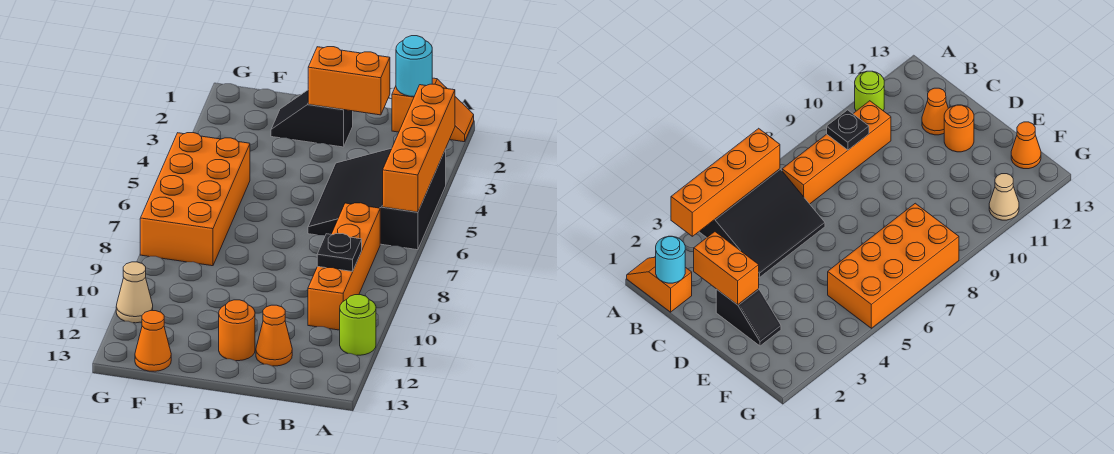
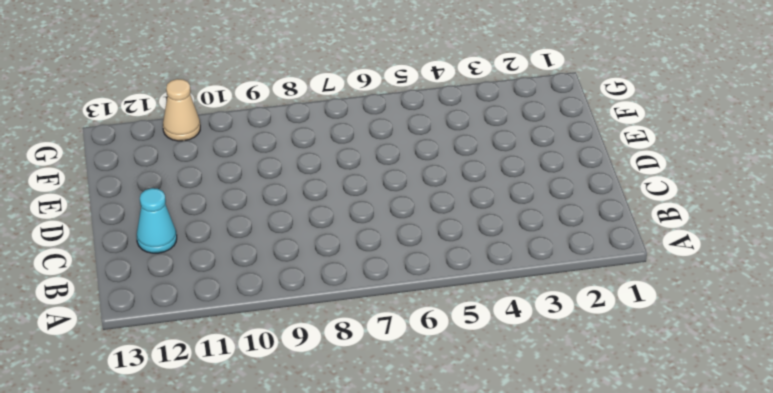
cyan 1x1 cone [137,188,177,253] -> orange 1x1 cone [256,305,292,366]
none -> orange 1x2 slope [392,78,474,142]
none -> black 3x3 slope [308,148,446,250]
none -> lime 1x1 round brick [340,295,376,355]

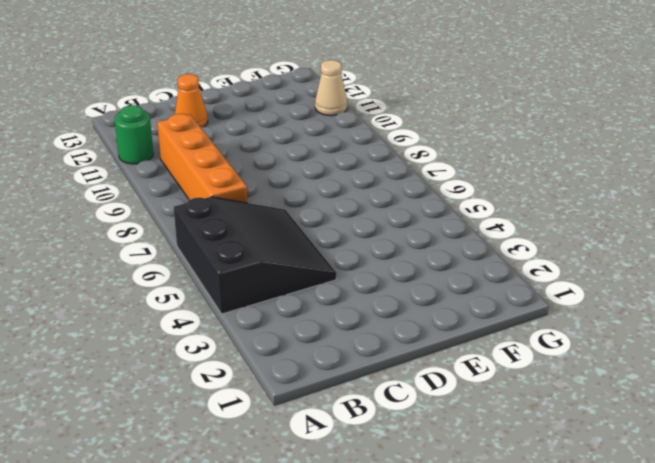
green 1x1 round brick [114,105,153,164] -> lime 1x1 round brick [340,295,376,355]
none -> orange 1x2 slope [392,78,474,142]
none -> black 1x2 slope [271,90,353,147]
none -> orange 1x1 round brick [219,300,255,361]

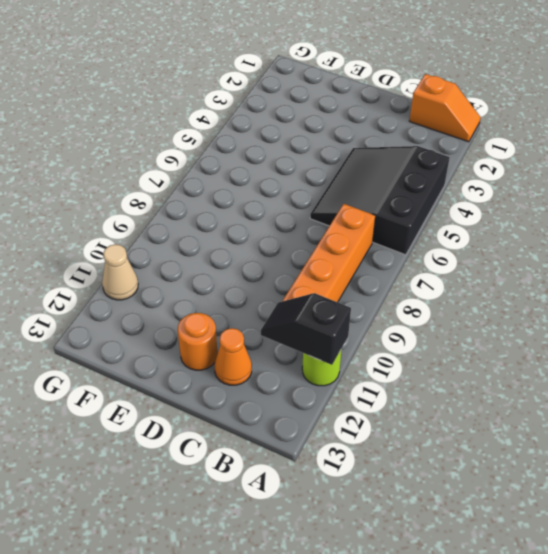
black 1x2 slope [261,293,351,365] -> black 1x2 slope moved to [271,90,353,147]
none -> orange 2x4 brick [140,133,250,266]
none -> orange 1x1 cone [135,311,171,371]
none -> orange 1x4 brick [383,84,455,212]

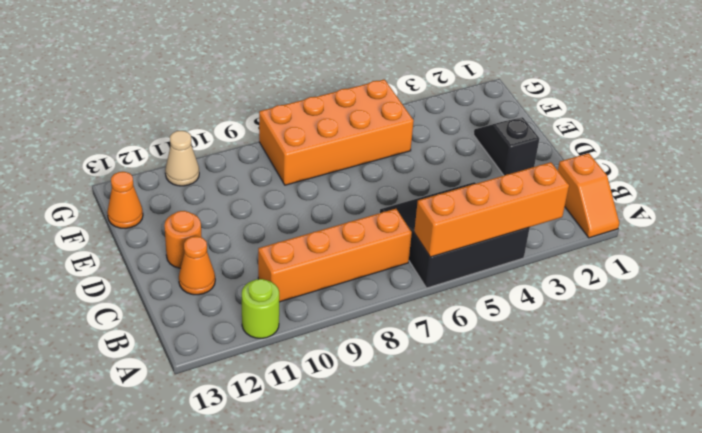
none -> cyan 1x1 round brick [396,36,432,96]
none -> black 1x1 plate [317,234,362,272]
none -> orange 1x2 brick [308,47,390,115]

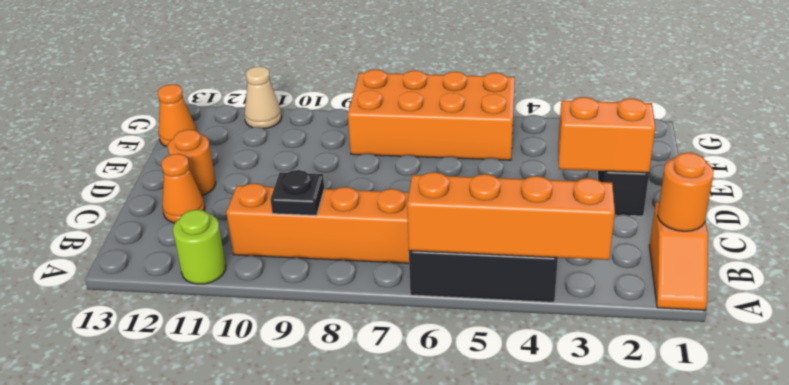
orange 1x1 round brick [658,153,714,231] -> cyan 1x1 round brick [396,36,432,96]
orange 1x2 brick [558,97,655,173] -> orange 1x2 brick turned to [308,47,390,115]

